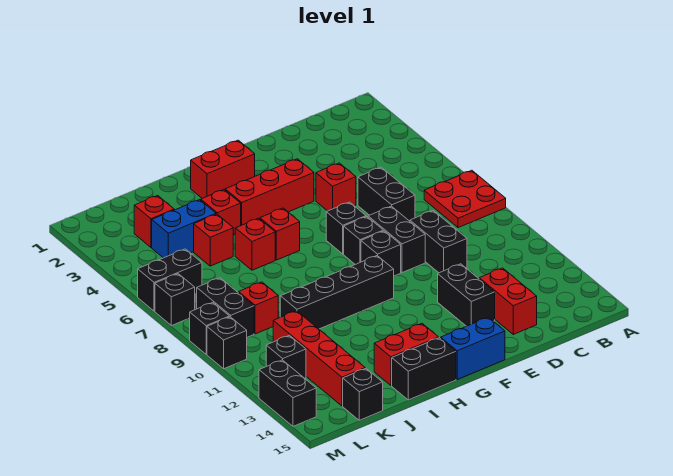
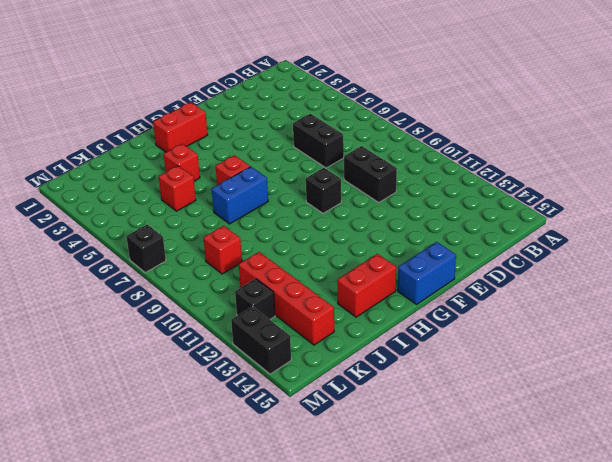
blue 1x2 brick [212,167,268,224] -> blue 1x2 brick moved to [152,200,216,258]
none -> red 2x2 plate [424,170,506,228]
none -> red 1x2 brick [479,268,537,334]
none -> red 1x1 brick [316,163,356,211]
none -> black 1x2 brick [368,206,425,273]

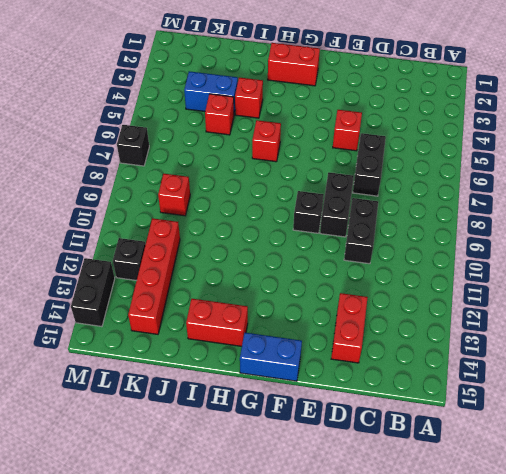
none -> red 2x2 plate [424,170,506,228]
none -> black 1x2 brick [438,264,495,326]
none -> red 1x3 brick [225,159,314,225]
none -> black 1x1 brick [326,202,366,254]

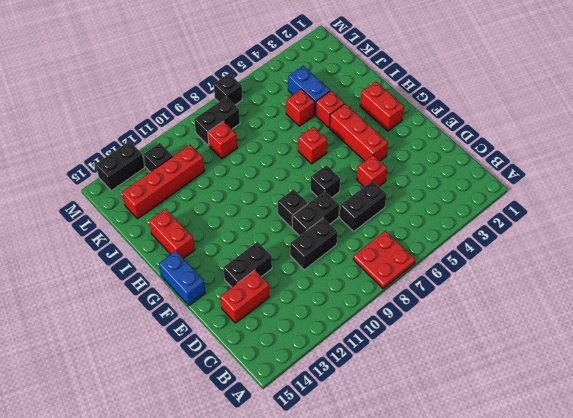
none -> black 1x1 brick [344,217,383,264]
none -> black 1x4 brick [280,256,394,329]
none -> black 1x2 brick [392,338,456,400]
none -> red 1x1 brick [235,218,275,270]

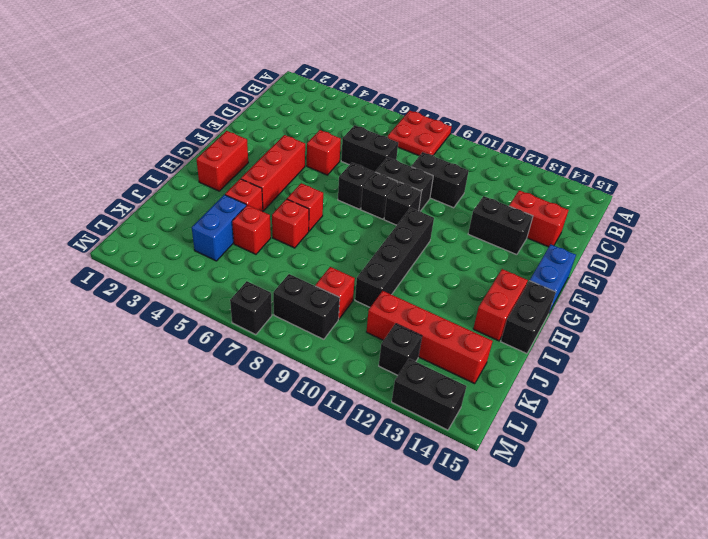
none -> red 1x1 brick [134,196,174,247]
none -> black 1x1 brick [343,368,383,420]
none -> black 1x2 brick [138,249,202,311]
none -> black 1x1 brick [189,302,229,354]

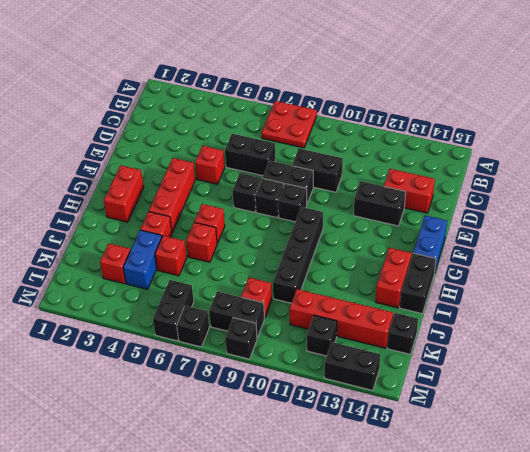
none -> black 1x1 brick [207,317,247,369]

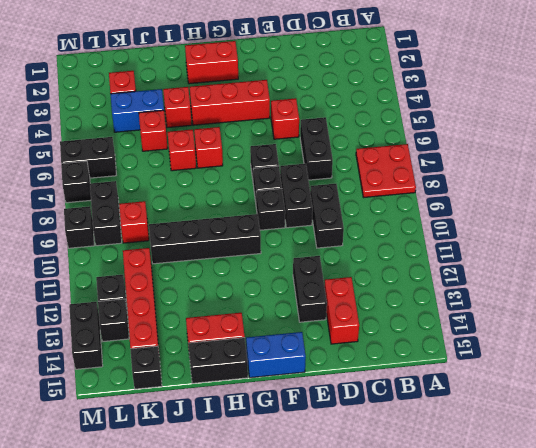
black 1x1 brick [98,299,129,341] -> black 1x1 brick moved to [207,317,247,369]

